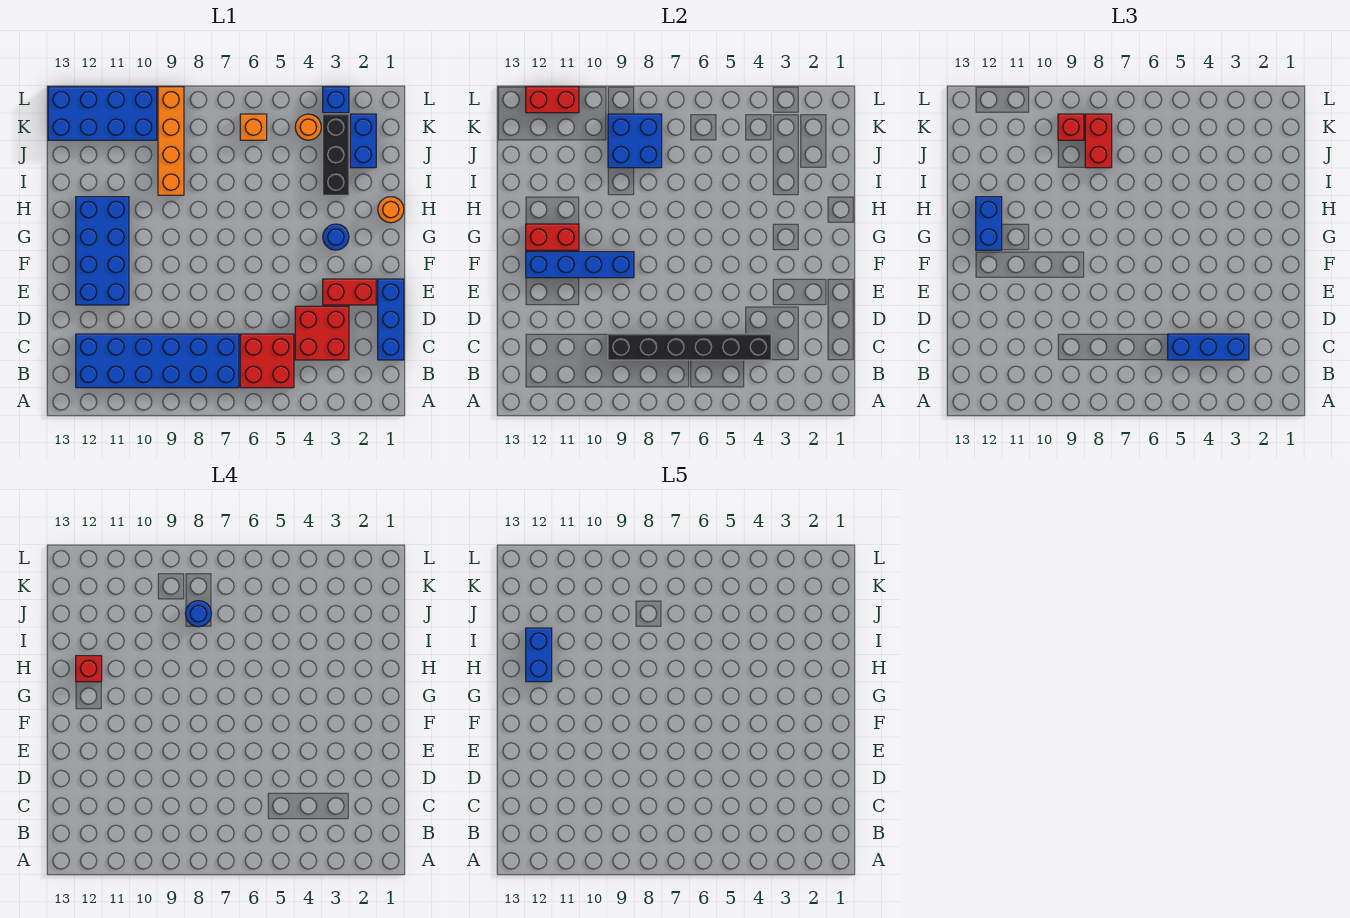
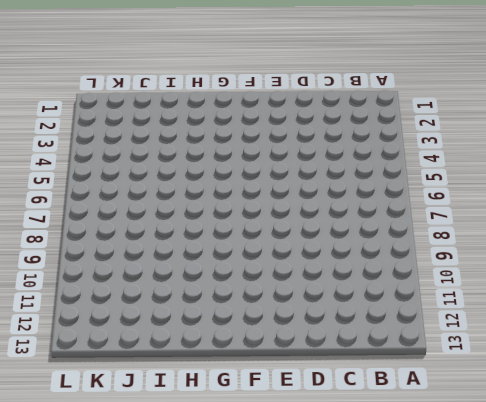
none -> red 2x2 brick [240,334,294,388]
none -> blue 2x6 brick [76,334,239,388]
none -> blue 1x3 brick [378,279,404,360]

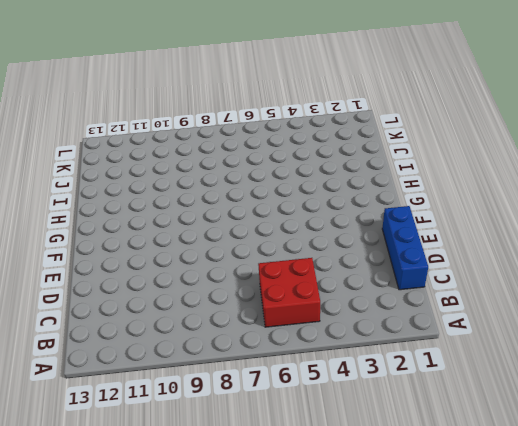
none -> blue 2x6 brick [76,334,239,388]
none -> red 2x2 brick [295,306,349,360]
none -> red 1x2 brick [323,279,376,305]

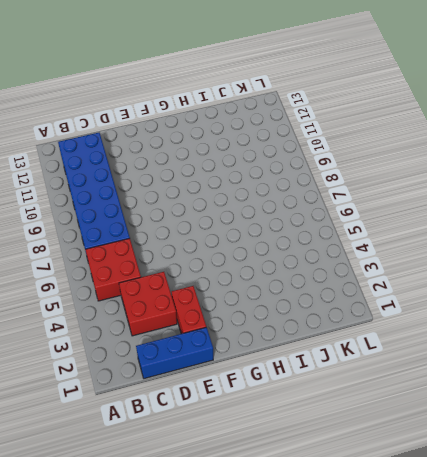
none -> blue 2x4 brick [76,197,129,305]
none -> blue 1x1 round brick [323,224,349,250]
none -> orange 1x1 round brick [378,197,404,223]

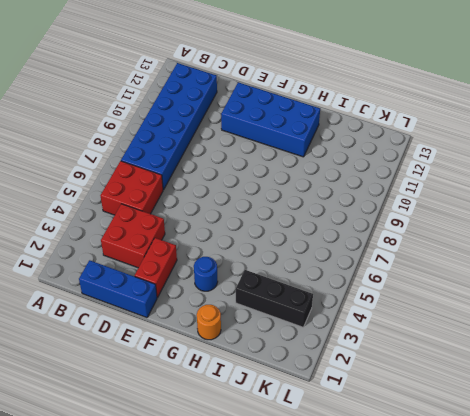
none -> orange 1x4 brick [158,87,184,195]
none -> blue 1x2 brick [350,114,376,168]
none -> orange 1x1 round brick [295,114,321,140]

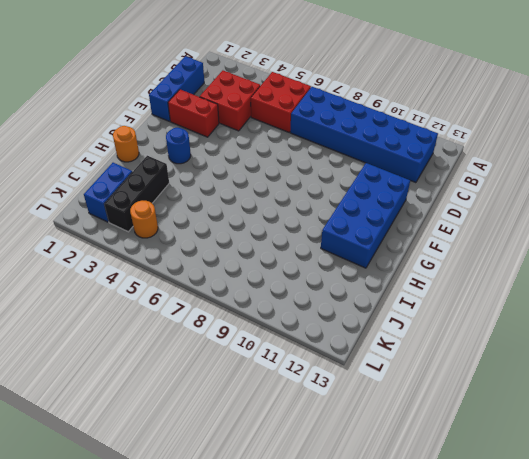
none -> orange 1x4 brick [158,87,184,195]
none -> orange 1x1 brick [240,114,267,140]
none -> blue 2x4 brick [48,87,157,140]

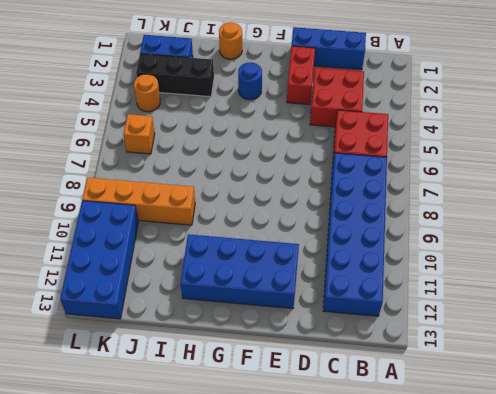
none -> blue 1x1 brick [323,87,349,113]
none -> black 1x6 brick [608,334,771,360]
none -> blue 1x4 brick [526,252,634,278]

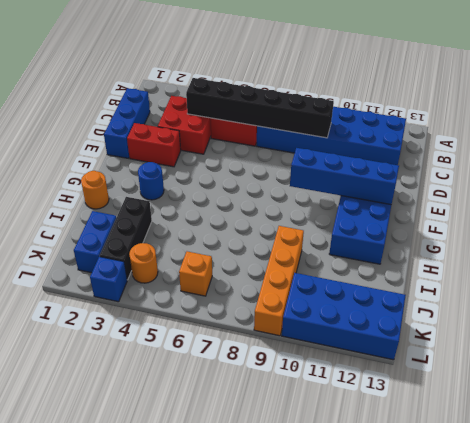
none -> red 1x2 brick [526,224,579,250]
none -> blue 2x2 brick [608,114,662,168]
none -> red 1x2 brick [526,87,579,113]

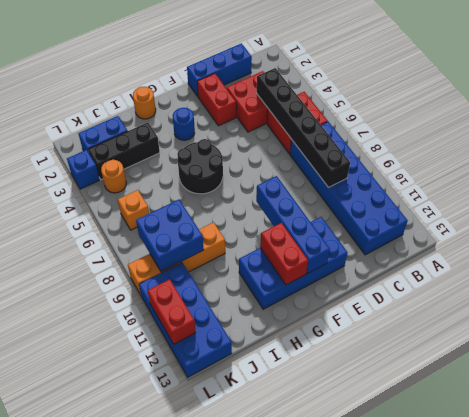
black 2x2 round brick [177,139,223,194] -> none
none -> blue 1x3 brick [1168,334,1249,360]
none -> blue 1x2 brick [976,197,1002,250]
none -> red 1x2 brick [1085,114,1112,168]

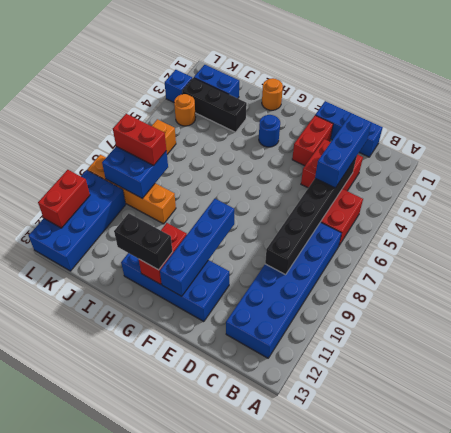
black 1x2 brick [114,213,173,270] -> blue 1x2 brick [976,197,1002,250]
none -> red 1x1 brick [1058,114,1084,140]
none -> red 1x1 brick [76,656,102,682]
none -> blue 1x1 round brick [185,601,212,627]

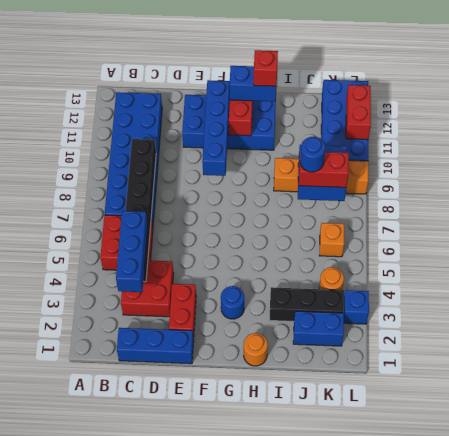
none -> red 1x1 brick [1058,114,1084,140]
none -> blue 1x2 brick [526,628,552,682]

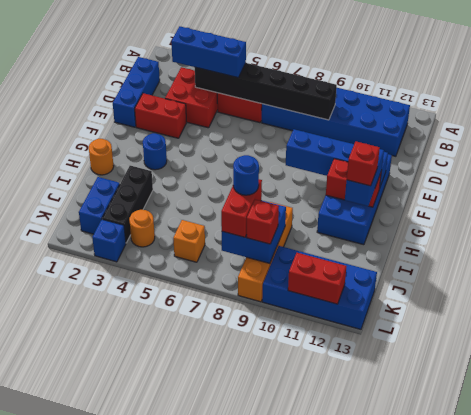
none -> blue 1x2 brick [526,628,552,682]

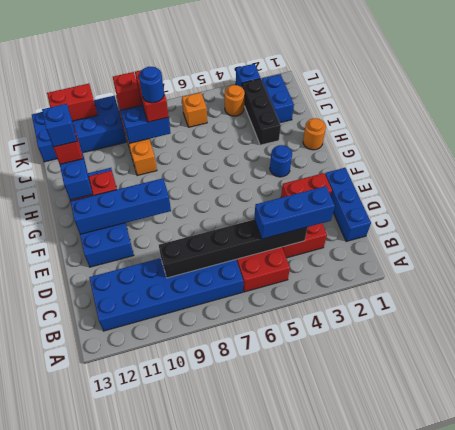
blue 1x1 brick [42,104,77,147] -> blue 1x2 brick [526,628,552,682]

